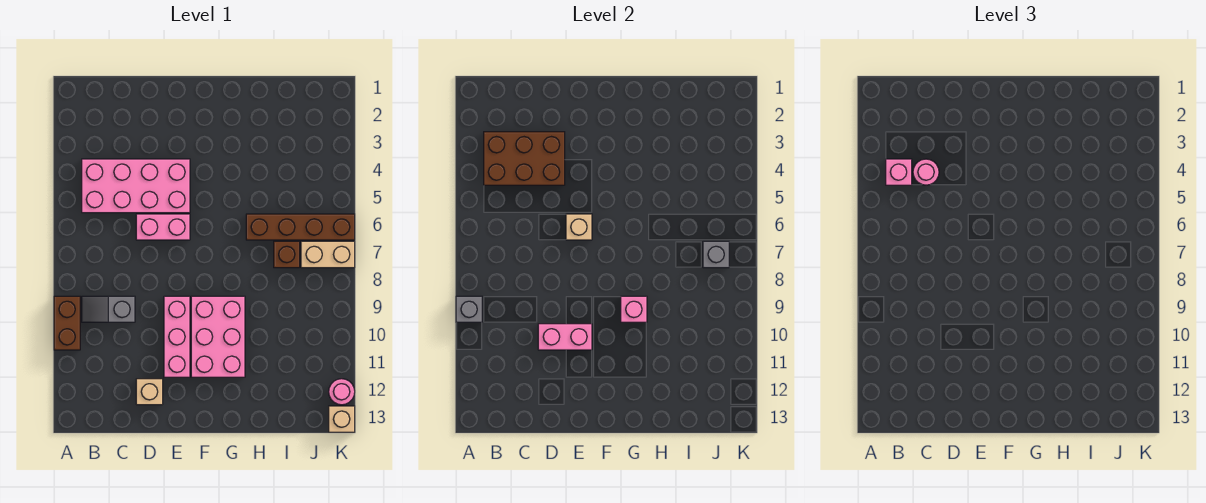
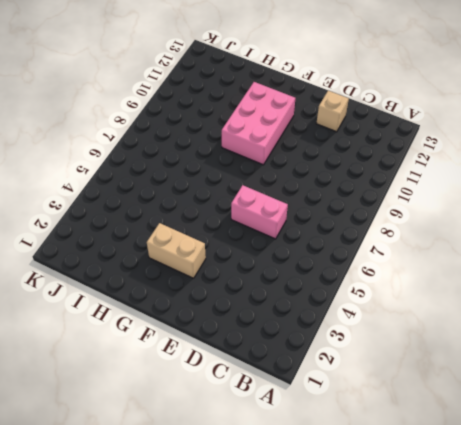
tan 1x2 brick [147,223,206,278] -> tan 1x2 brick moved to [301,241,355,268]
none -> brown 1x2 brick [54,296,80,350]
none -> pink 2x4 brick [82,159,190,213]
none -> grey 1x2 slope [82,296,135,322]

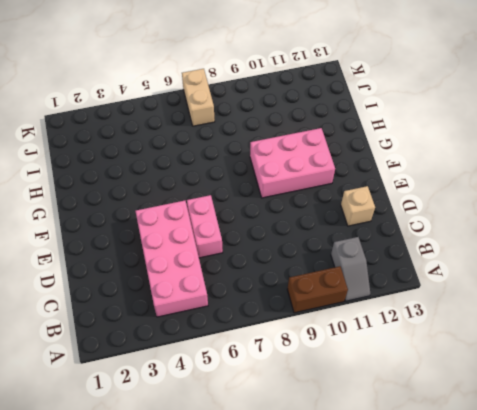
grey 1x2 slope [331,237,370,301] -> grey 1x2 slope moved to [82,296,135,322]
none -> pink 1x3 brick [164,296,190,377]
none -> brown 1x4 brick [246,214,355,240]
none -> brown 1x1 brick [274,241,300,268]

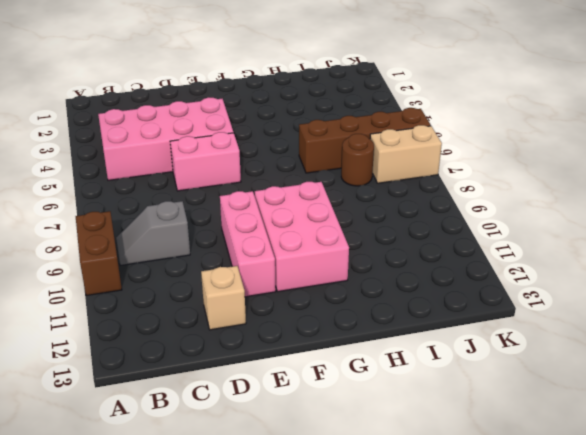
brown 1x1 round brick [341,134,374,186] -> brown 1x1 brick [274,241,300,268]
none -> pink 1x1 round brick [329,379,355,405]
none -> tan 1x1 brick [329,406,355,432]
none -> grey 1x1 brick [456,296,482,322]

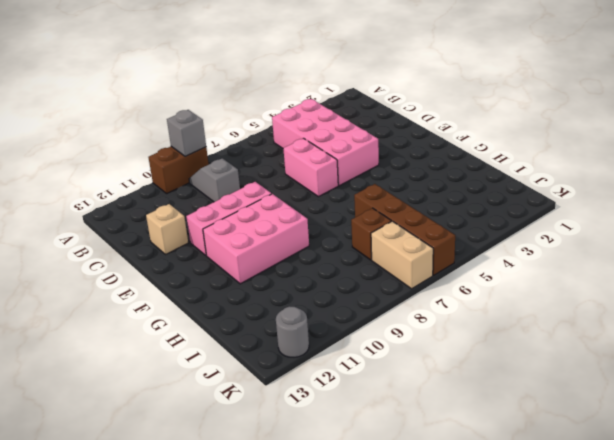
grey 1x1 round brick [276,306,309,357] -> pink 1x1 round brick [329,379,355,405]
none -> tan 1x1 brick [329,406,355,432]
none -> brown 2x3 brick [484,132,565,185]
none -> pink 1x2 brick [538,324,592,350]

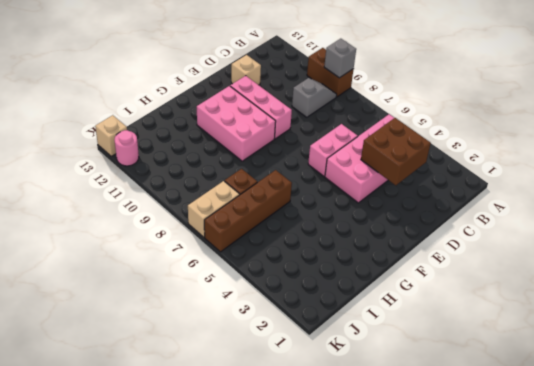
brown 2x2 brick [361,118,431,185] -> brown 2x3 brick [484,132,565,185]
none -> pink 1x2 brick [538,324,592,350]
none -> tan 1x1 brick [566,214,592,240]
none -> pink 1x1 brick [621,296,647,322]

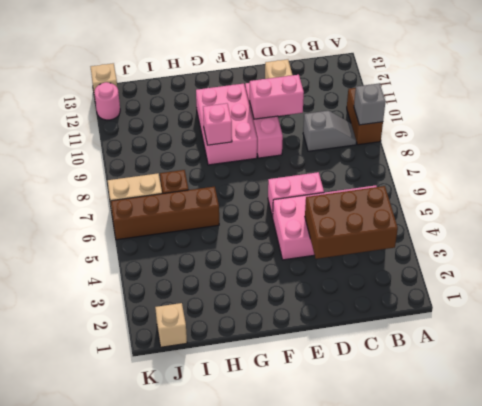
tan 1x1 brick [155,303,187,347] -> tan 1x1 brick moved to [566,214,592,240]
none -> grey 1x1 brick [703,241,729,268]
none -> pink 1x1 brick [886,159,912,185]
none -> pink 1x1 round brick [913,159,939,185]

